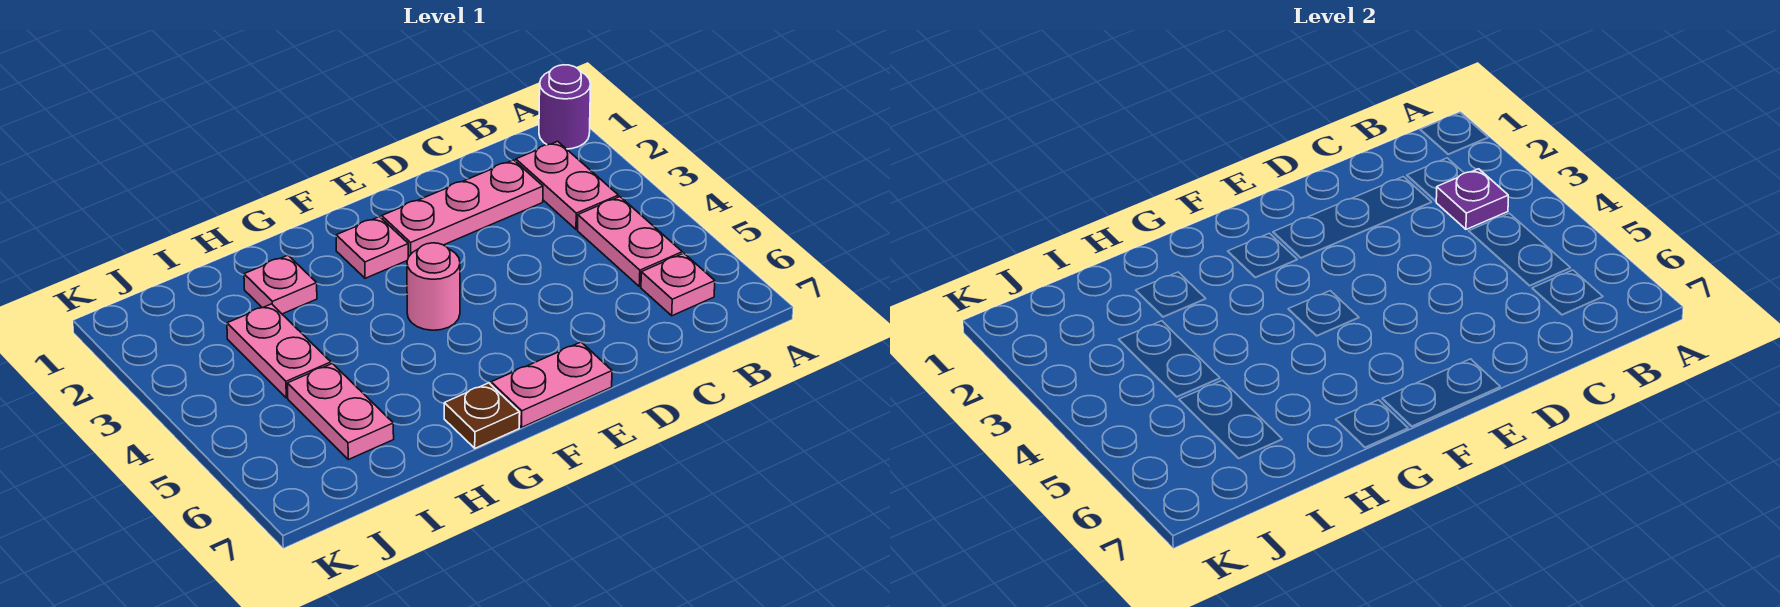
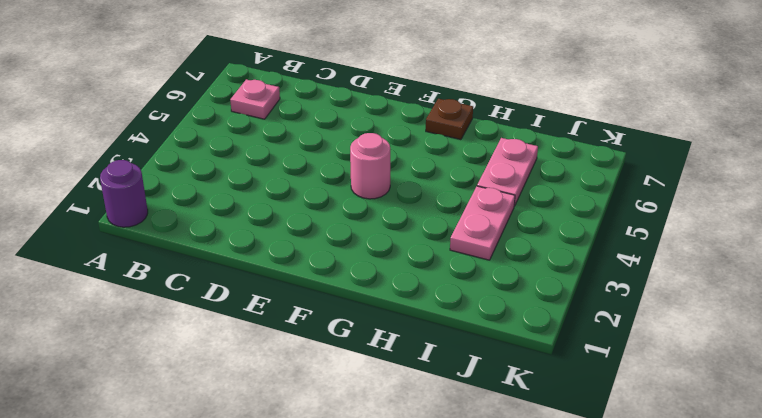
none -> pink 1x2 plate [516,141,618,229]
none -> pink 1x2 plate [578,197,682,287]
none -> pink 1x3 plate [382,160,543,257]

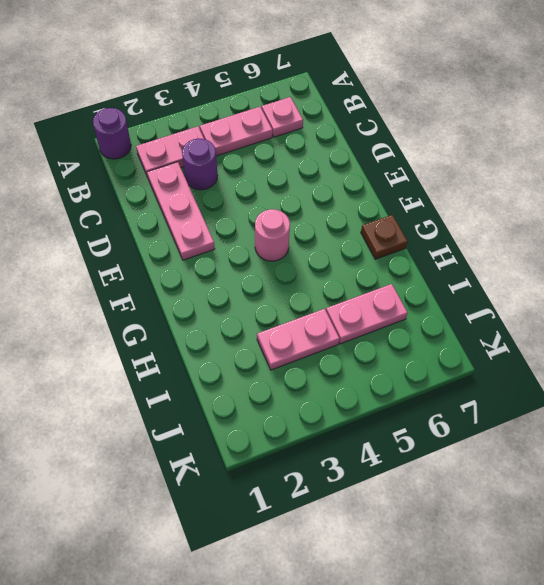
purple 1x1 round brick [182,138,218,190] -> none
none -> pink 1x2 plate [491,342,612,427]
none -> pink 1x1 plate [336,217,408,278]
none -> pink 1x1 plate [244,255,317,314]

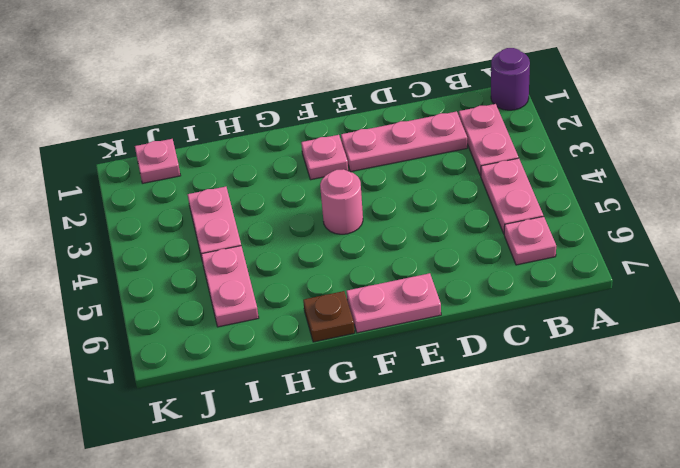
pink 1x1 plate [135,139,181,183] -> pink 1x1 plate moved to [244,255,317,314]
none -> purple 1x1 plate [1436,169,1508,229]

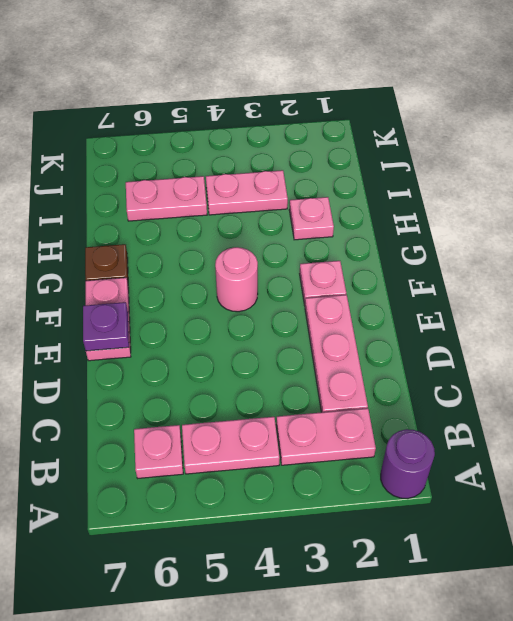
purple 1x1 plate [83,302,129,351] -> purple 1x1 plate moved to [1436,169,1508,229]

